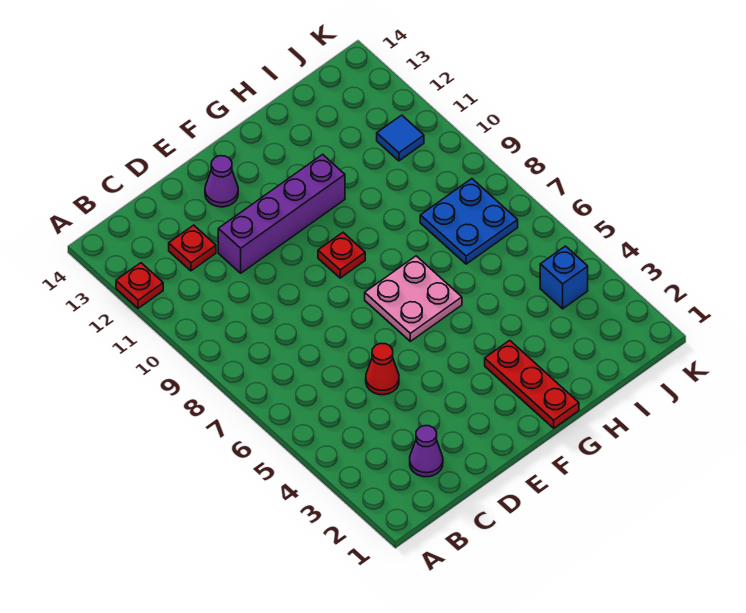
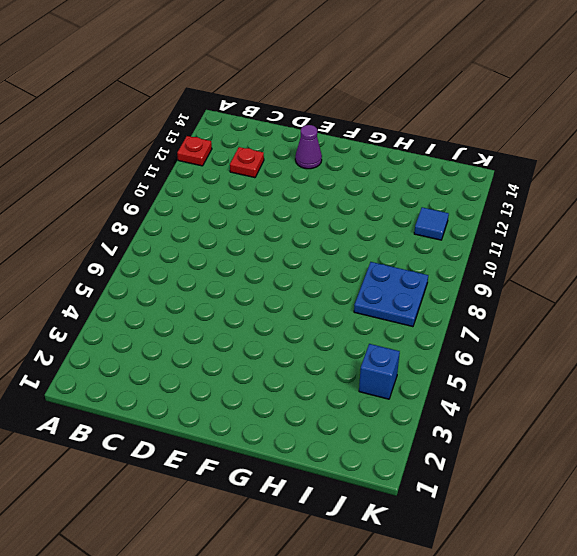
none -> purple 1x1 cone [410,426,443,477]
none -> red 1x1 cone [366,343,399,395]
none -> purple 1x4 brick [218,154,345,273]

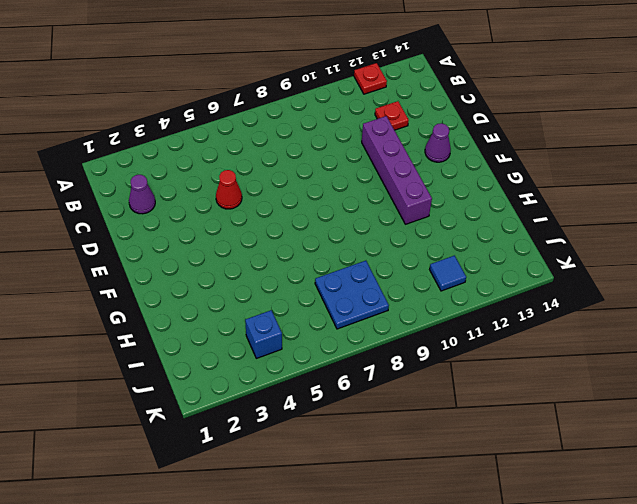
none -> pink 2x2 plate [365,256,462,341]
none -> red 1x1 plate [318,233,365,278]
none -> red 1x3 plate [485,340,579,428]

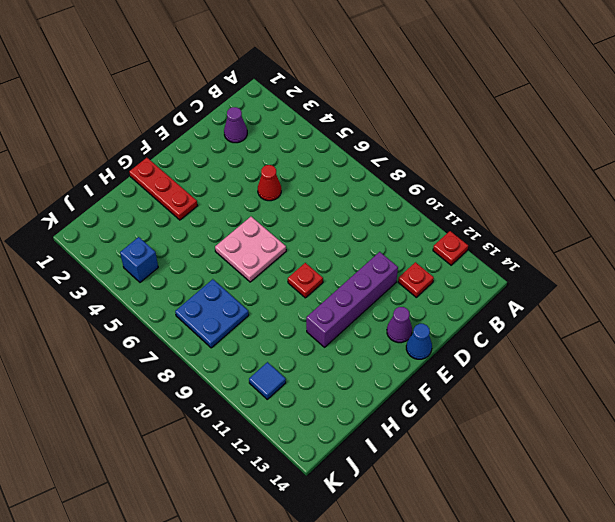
blue 1x1 cone [406,324,432,359] -> none

